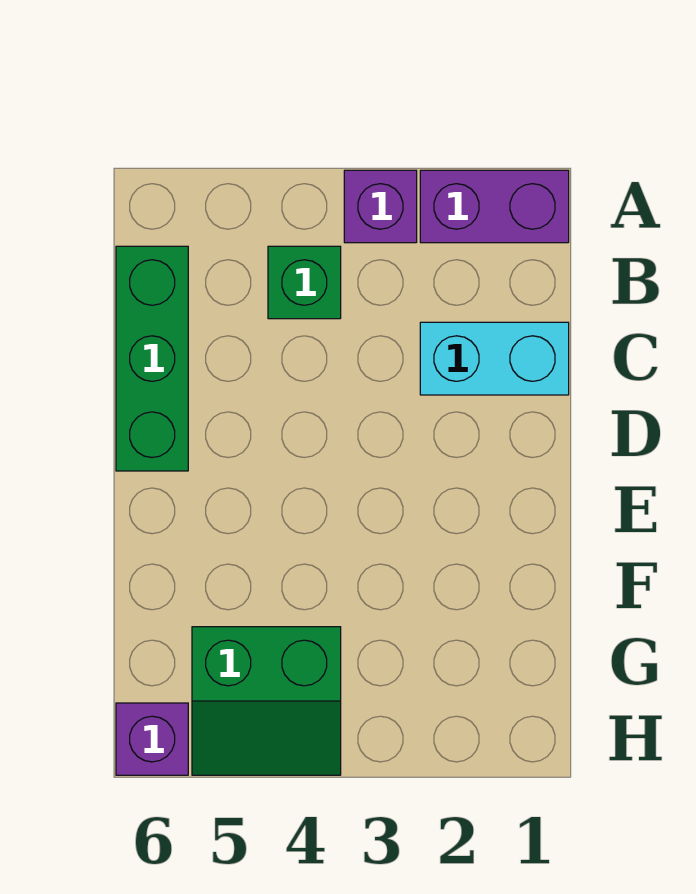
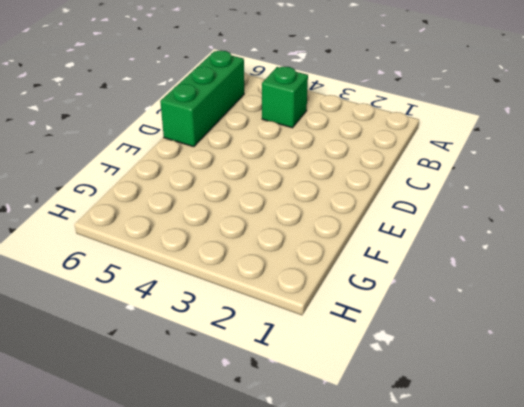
none -> purple 1x2 brick [420,170,569,243]
none -> purple 1x1 brick [344,170,417,243]

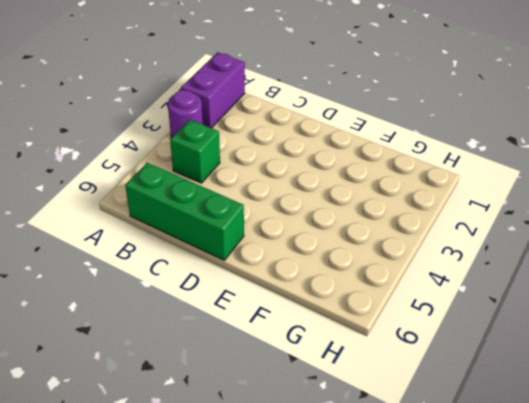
purple 1x1 round brick [168,90,203,138] -> purple 1x1 brick [344,170,417,243]
none -> cyan 1x2 brick [420,322,569,395]
none -> green 2x2 slope [192,627,341,775]

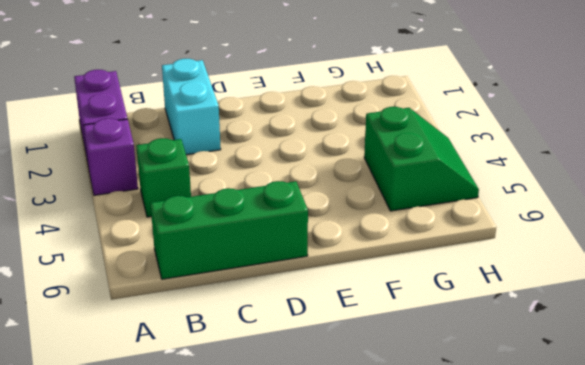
none -> purple 1x1 brick [116,703,188,775]

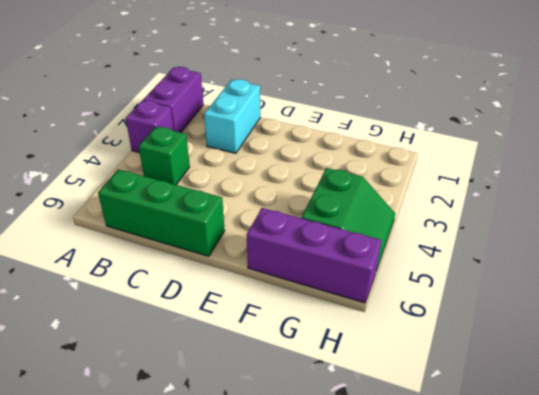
purple 1x3 brick [247,208,381,303] -> purple 1x1 brick [116,703,188,775]

